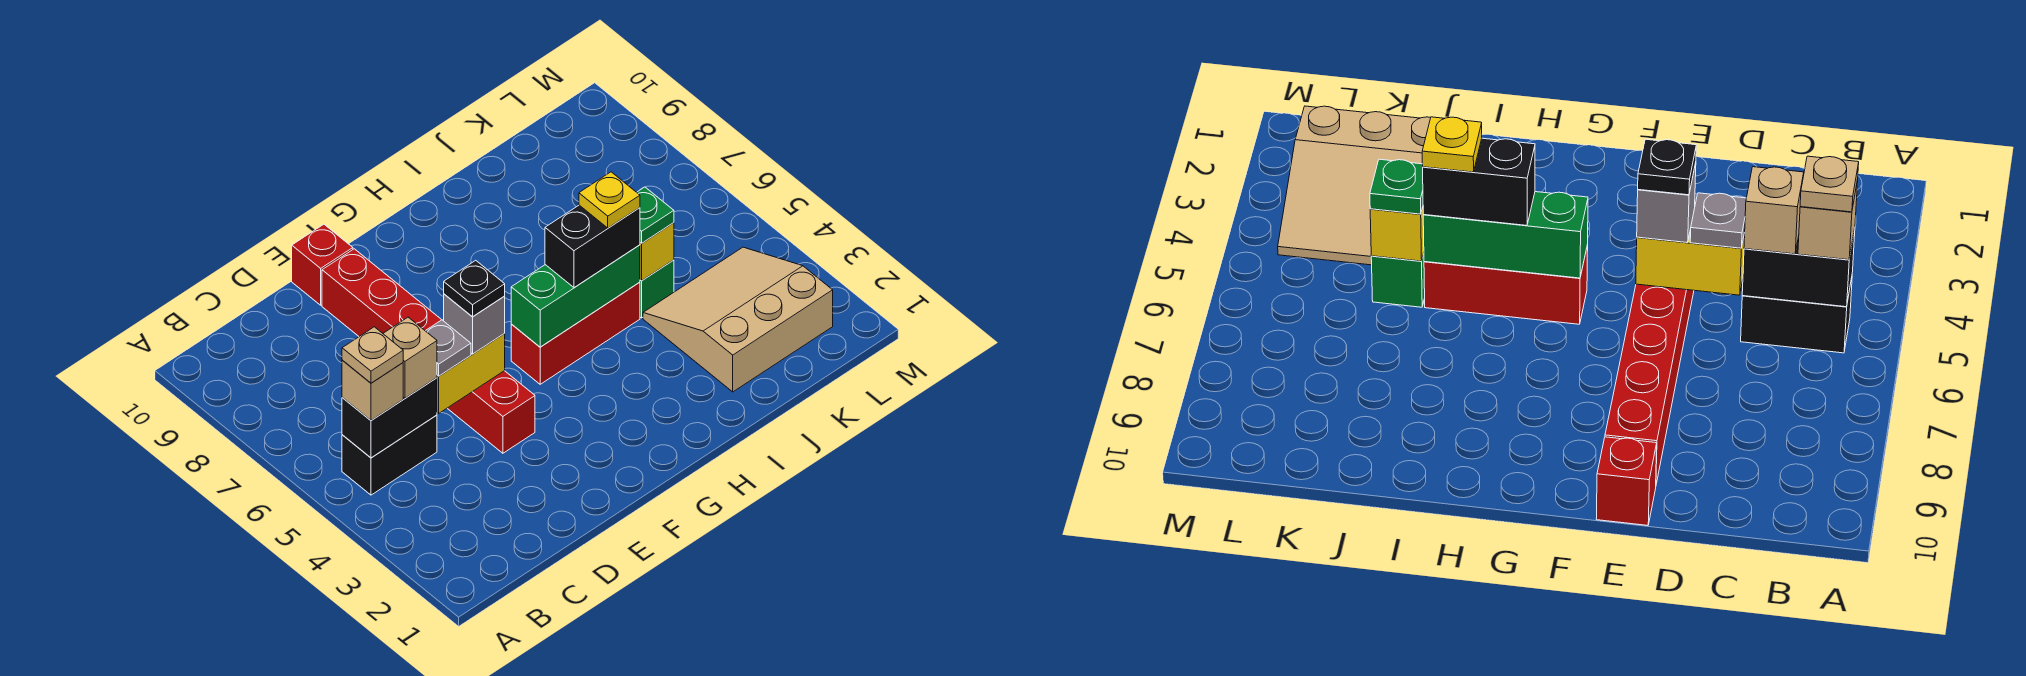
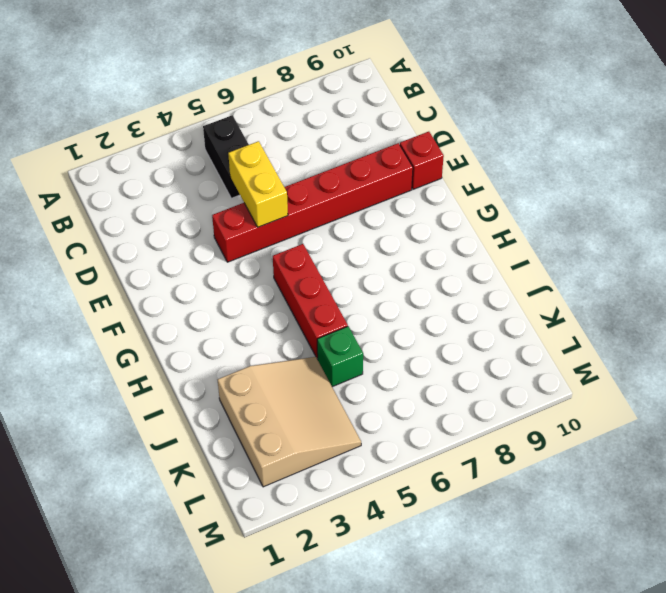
none -> black 1x2 brick [342,378,437,458]
none -> green 1x3 brick [511,245,640,347]
none -> yellow 1x1 brick [640,223,674,281]

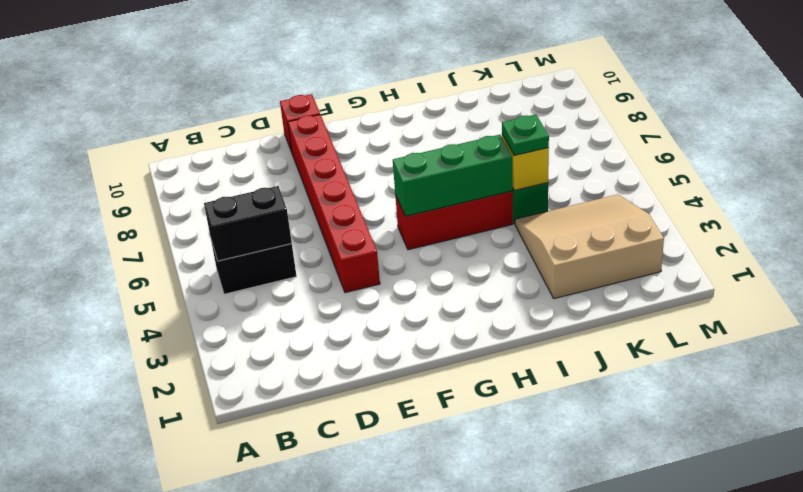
none -> yellow 1x2 brick [437,334,505,413]
none -> tan 1x1 brick [342,360,403,421]
none -> tan 1x1 brick [383,317,437,398]

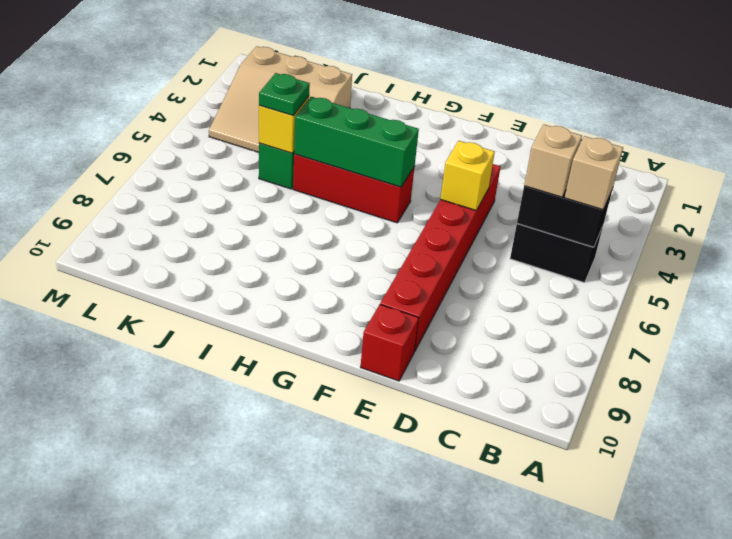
yellow 1x1 brick [440,141,495,211] -> yellow 1x2 brick [437,334,505,413]
none -> grey 1x1 plate [426,320,471,376]
none -> grey 1x1 brick [444,294,505,354]
none -> black 1x2 brick [545,205,640,287]

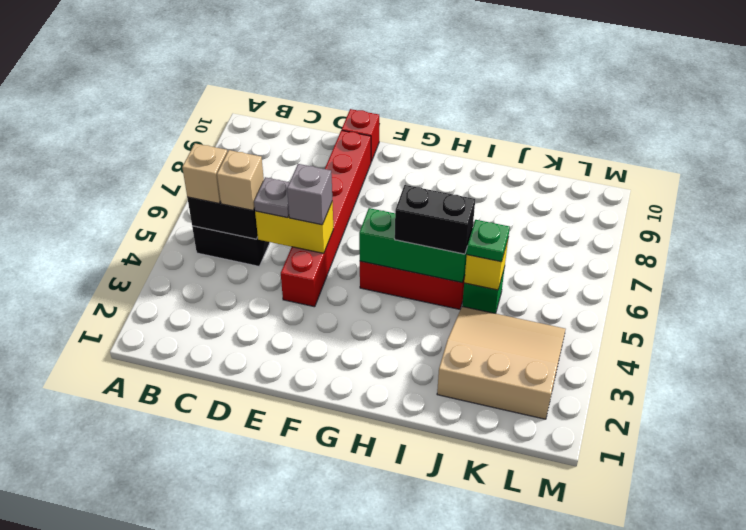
none -> tan 1x1 plate [342,327,403,383]
none -> black 1x1 plate [444,260,505,317]
none -> yellow 1x1 plate [579,172,640,228]

